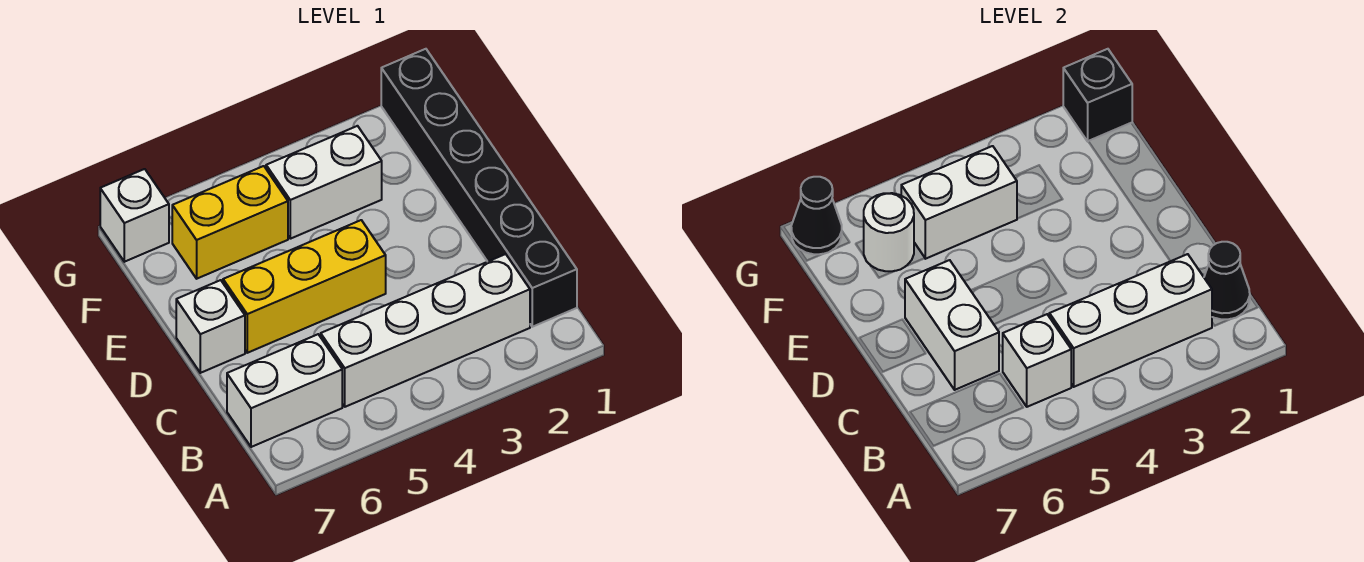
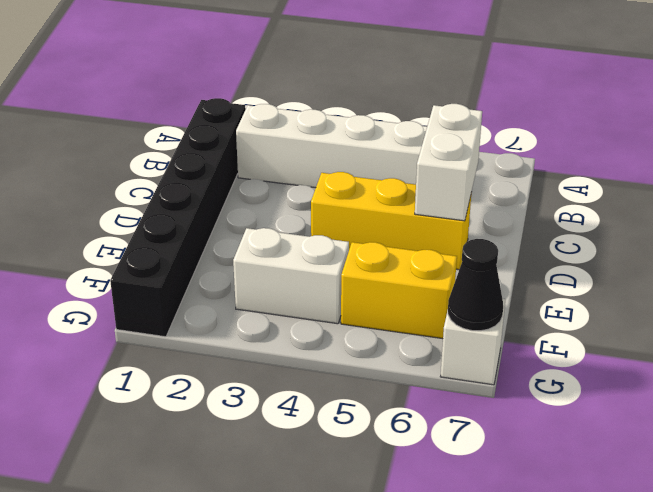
none -> white 1x2 brick [227,334,342,447]
none -> white 1x1 brick [176,280,245,373]
none -> black 1x1 cone [1204,242,1250,319]

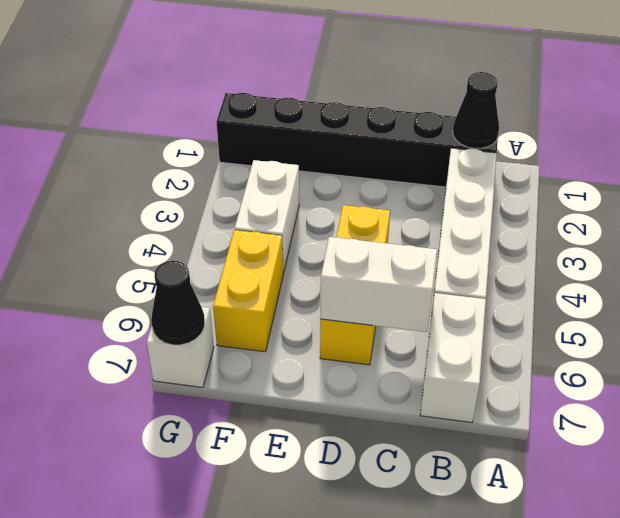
none -> white 1x1 brick [176,280,245,373]
none -> white 1x3 brick [1049,254,1212,387]
none -> white 1x1 brick [1003,314,1071,407]

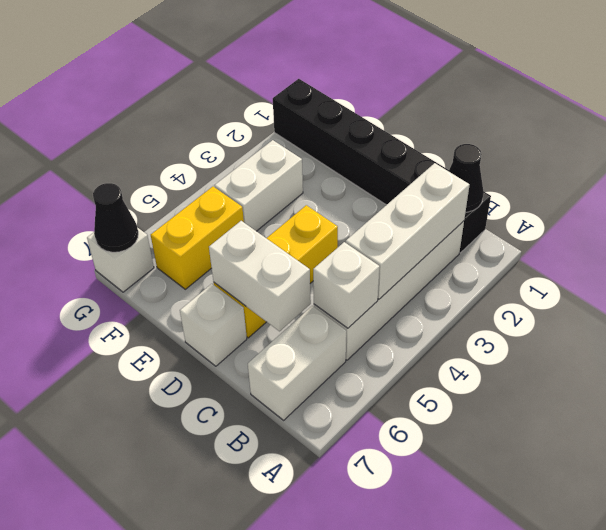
none -> white 1x2 brick [901,146,1017,259]
none -> white 1x1 round brick [864,193,914,271]
none -> black 1x1 brick [1063,49,1132,141]

